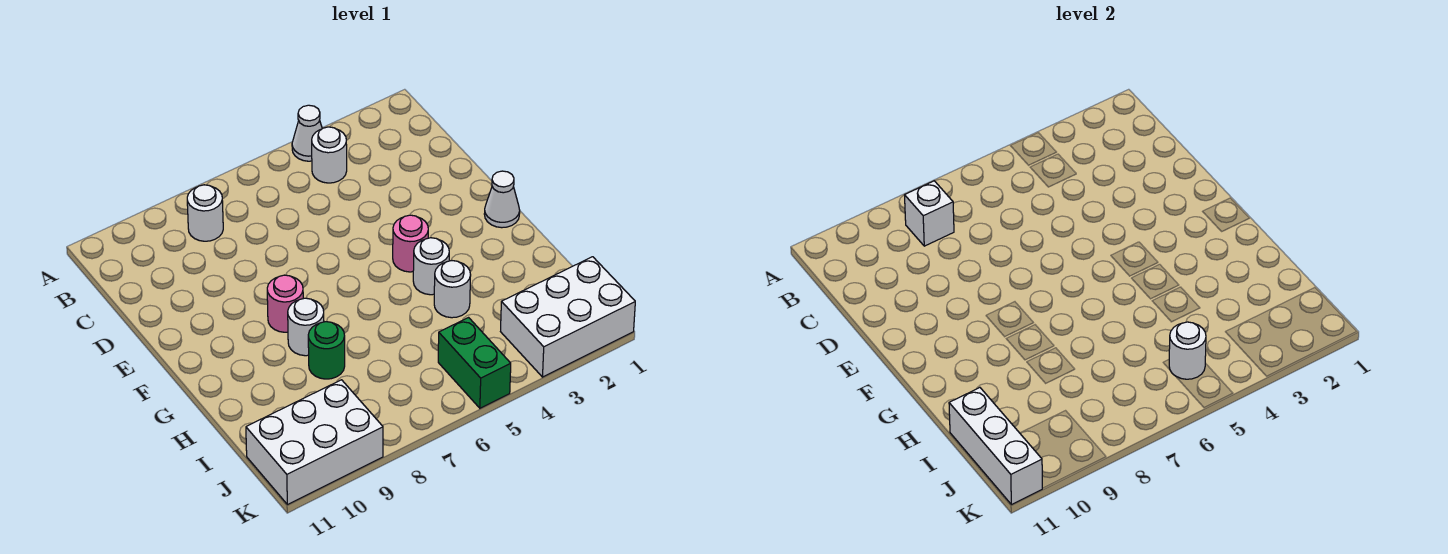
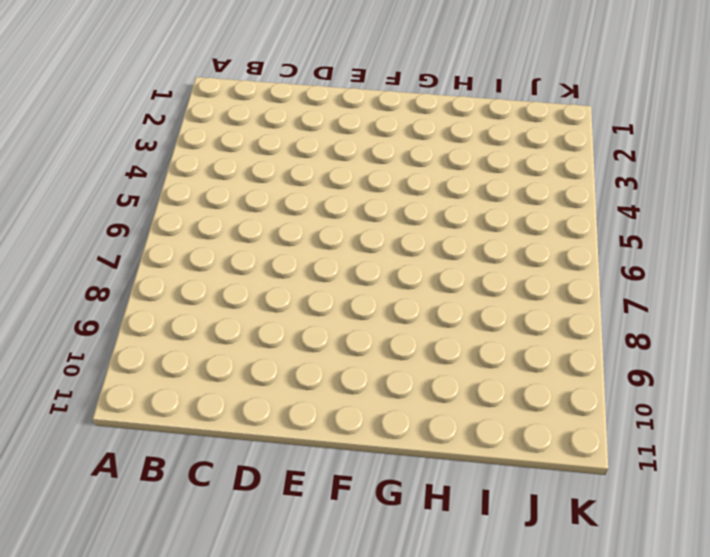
none -> white 1x1 cone [292,105,322,161]
none -> white 1x1 round brick [312,127,347,183]
none -> white 1x1 round brick [187,185,223,241]

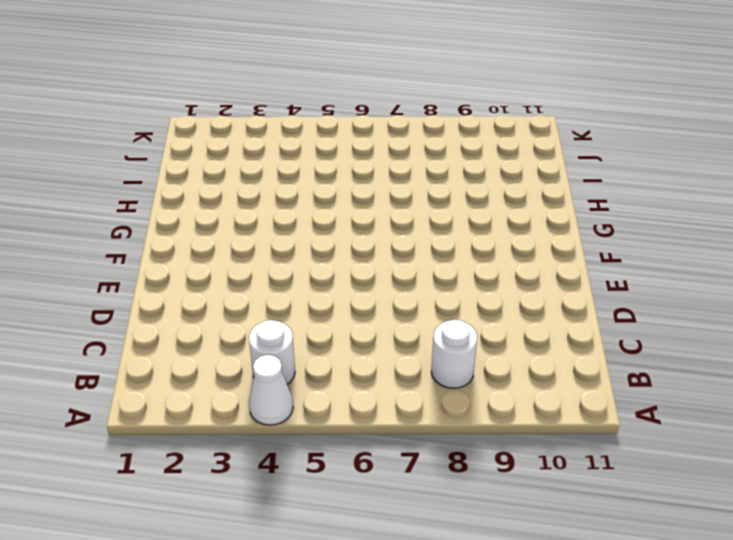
none -> white 1x1 cone [484,171,520,228]
none -> pink 1x1 round brick [393,215,428,272]
none -> pink 1x1 round brick [267,275,303,332]

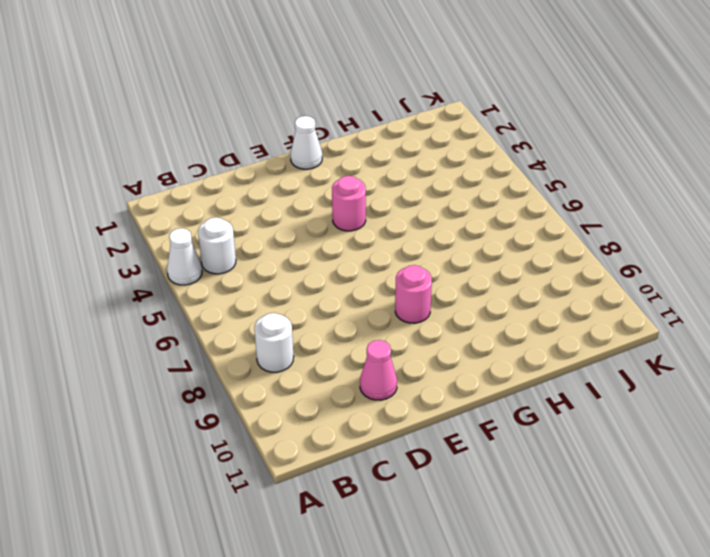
pink 1x1 cone [360,340,397,400] -> none
none -> white 1x1 round brick [413,238,449,295]
none -> white 1x1 round brick [288,298,324,356]
none -> white 1x1 round brick [434,260,471,318]

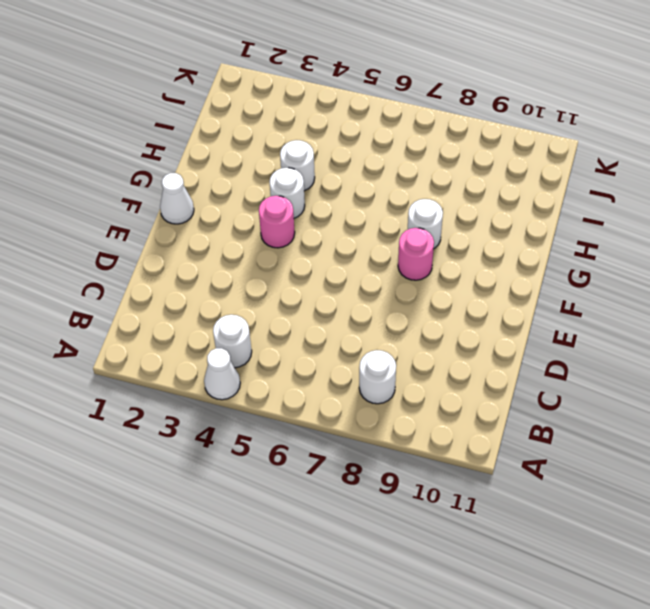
none -> green 1x1 round brick [308,322,345,379]
none -> white 2x3 brick [501,257,635,377]
none -> green 1x2 brick [438,318,511,408]

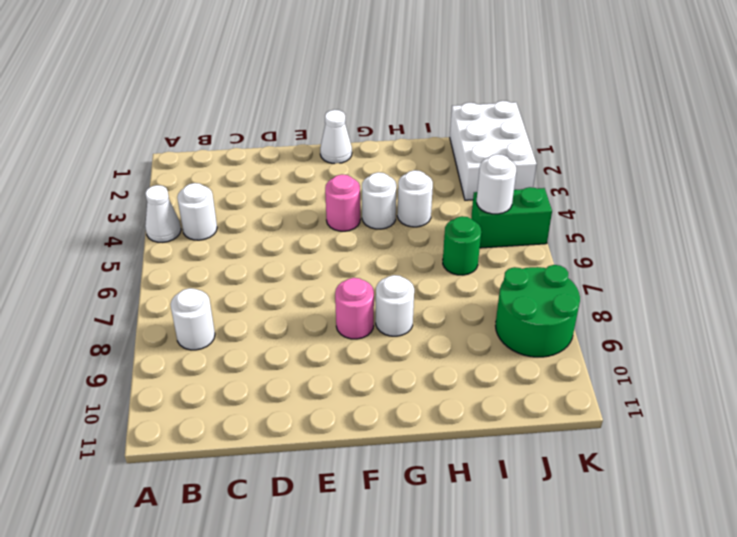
green 1x1 round brick [443,216,481,275] -> green 1x1 round brick moved to [308,322,345,379]
green 2x2 round brick [495,265,580,357] -> white 2x3 brick [246,380,383,505]
none -> white 1x1 brick [905,181,954,246]
none -> white 1x3 brick [949,388,1042,505]

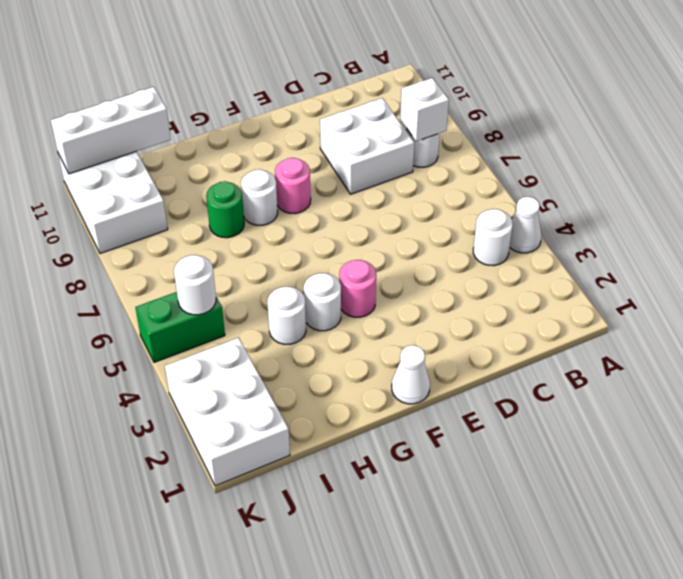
white 2x2 brick [320,98,414,194] -> none

